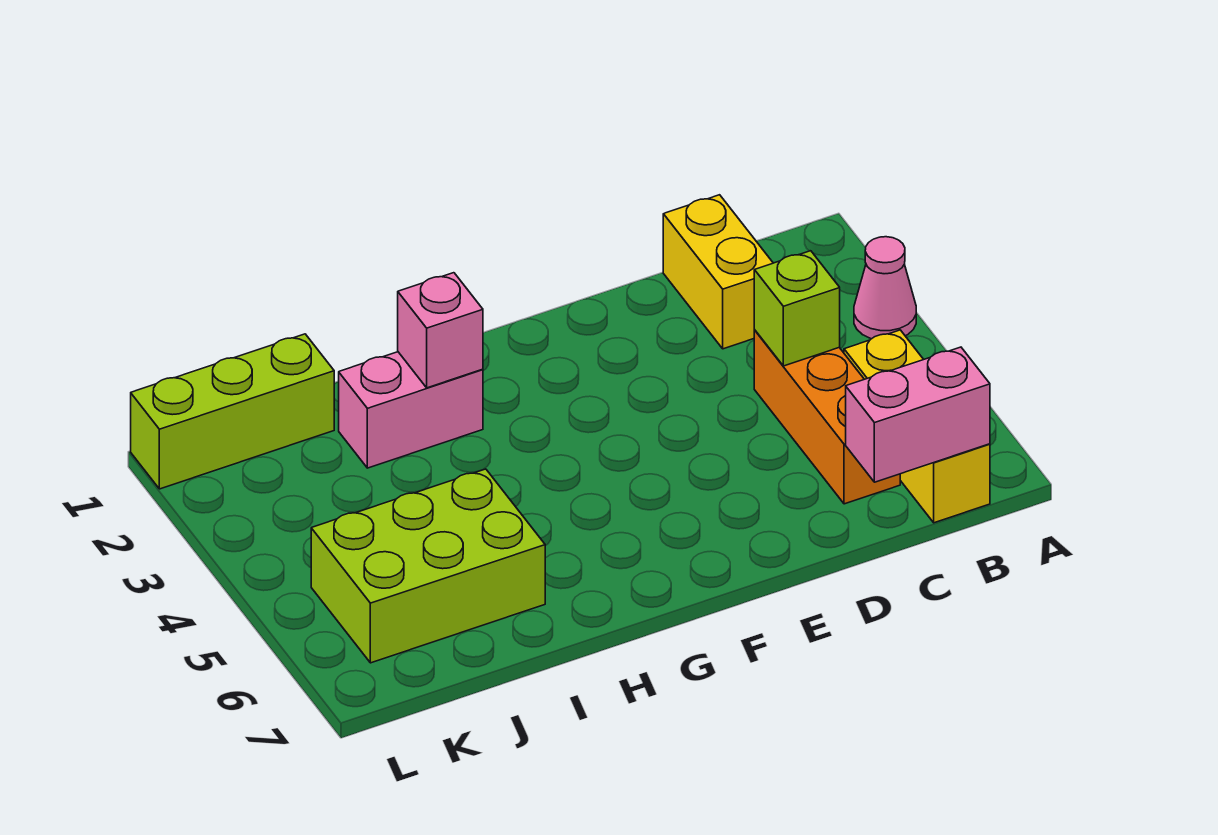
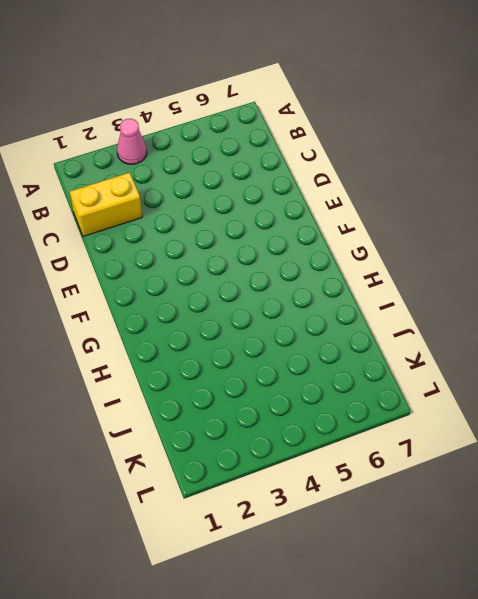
none -> yellow 1x3 brick [844,330,990,523]
none -> orange 1x3 brick [754,330,900,504]

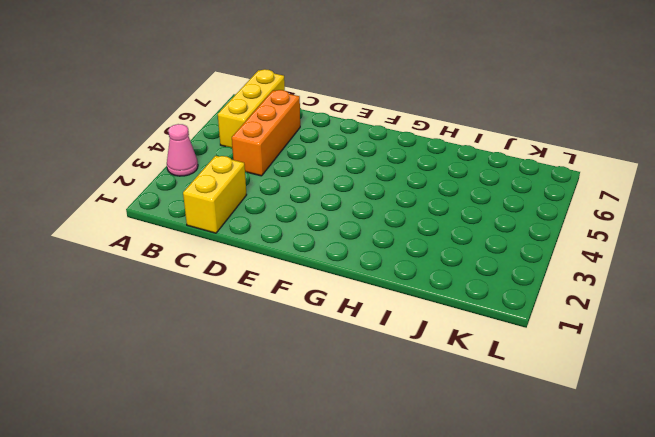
none -> pink 1x2 brick [339,352,483,468]
none -> lime 2x3 brick [311,469,545,663]

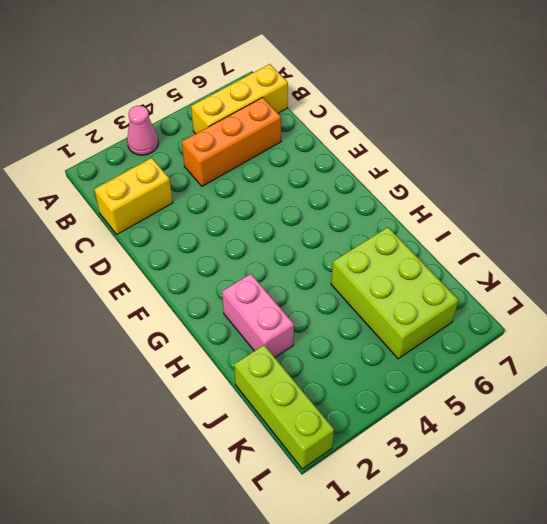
none -> pink 1x2 brick [846,347,990,482]
none -> lime 1x1 brick [754,251,840,366]

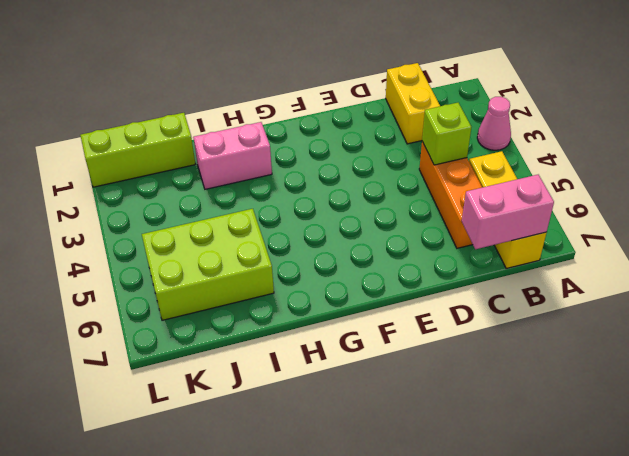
none -> pink 1x1 brick [398,273,483,388]

